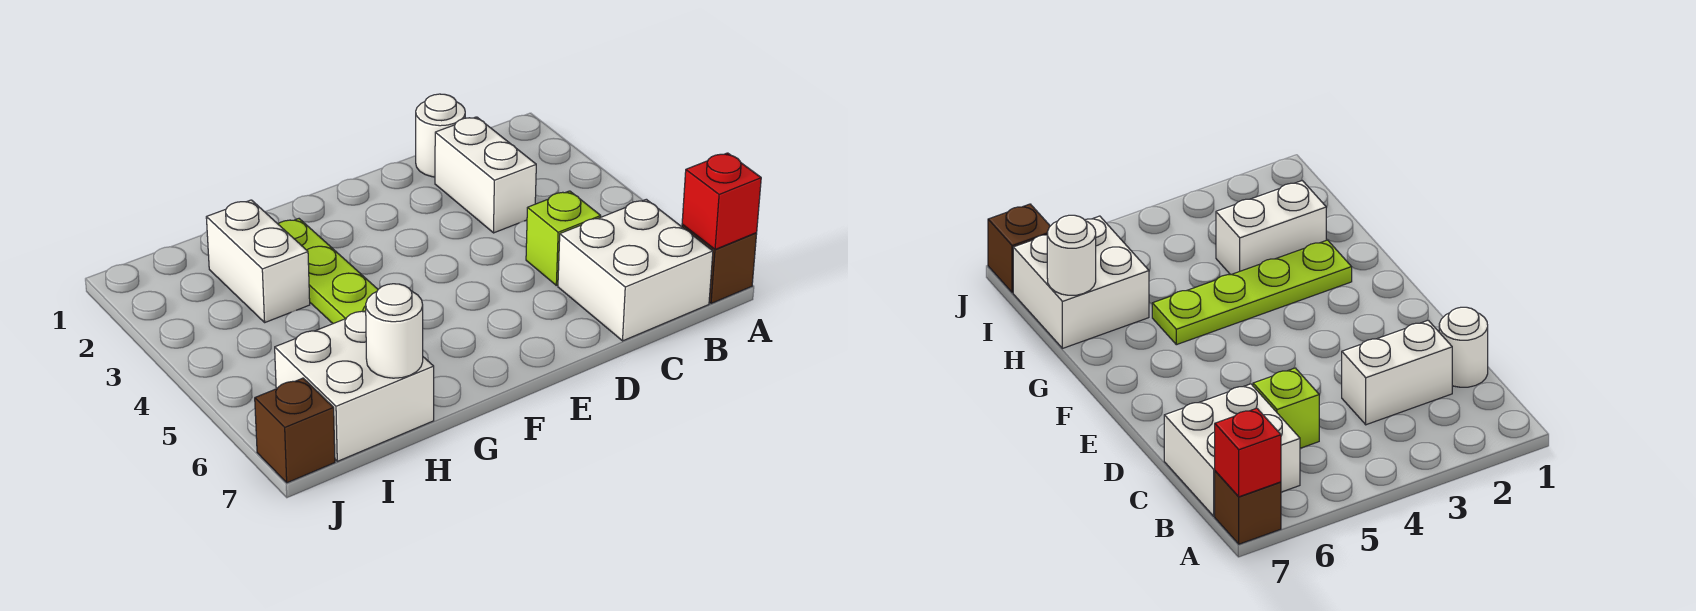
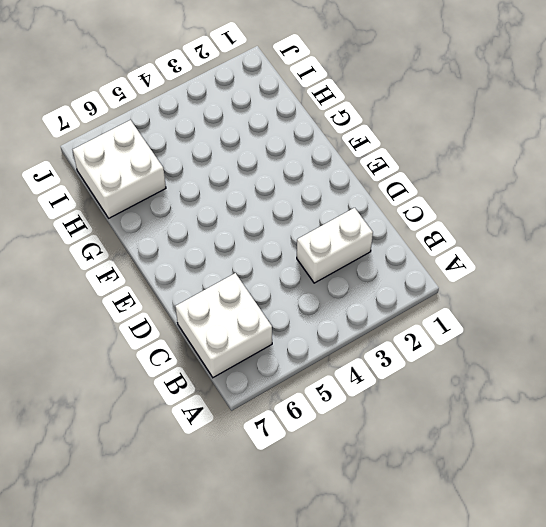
none -> brown 1x1 brick [682,224,757,303]
none -> white 1x1 round brick [416,94,465,177]

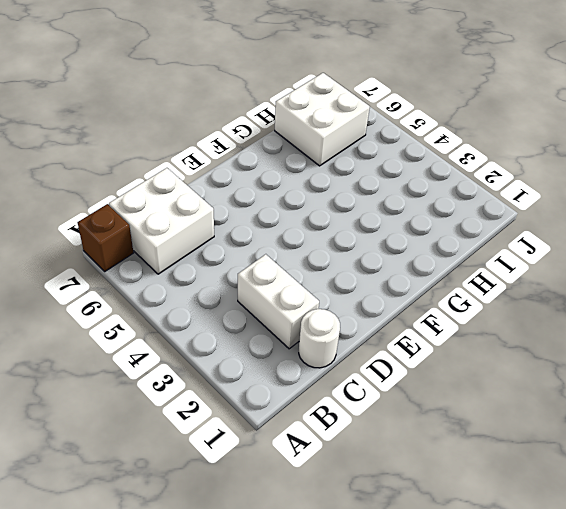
none -> lime 1x1 brick [526,191,601,285]
none -> lime 1x4 plate [278,219,378,324]

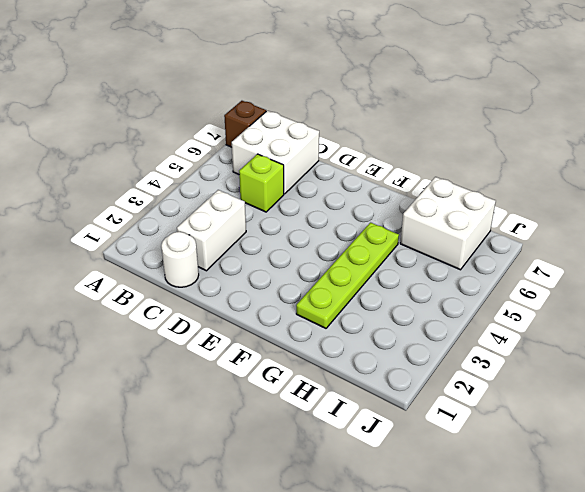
none -> white 1x2 brick [206,200,310,322]
none -> brown 1x1 brick [255,378,335,483]

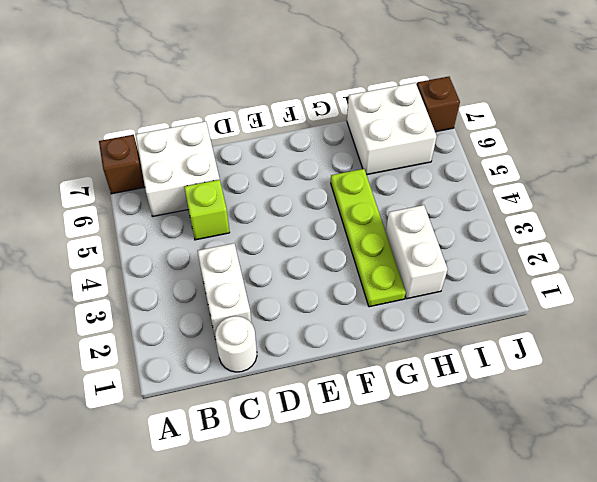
none -> red 1x1 brick [682,153,761,249]
none -> white 1x1 round brick [366,284,423,378]

